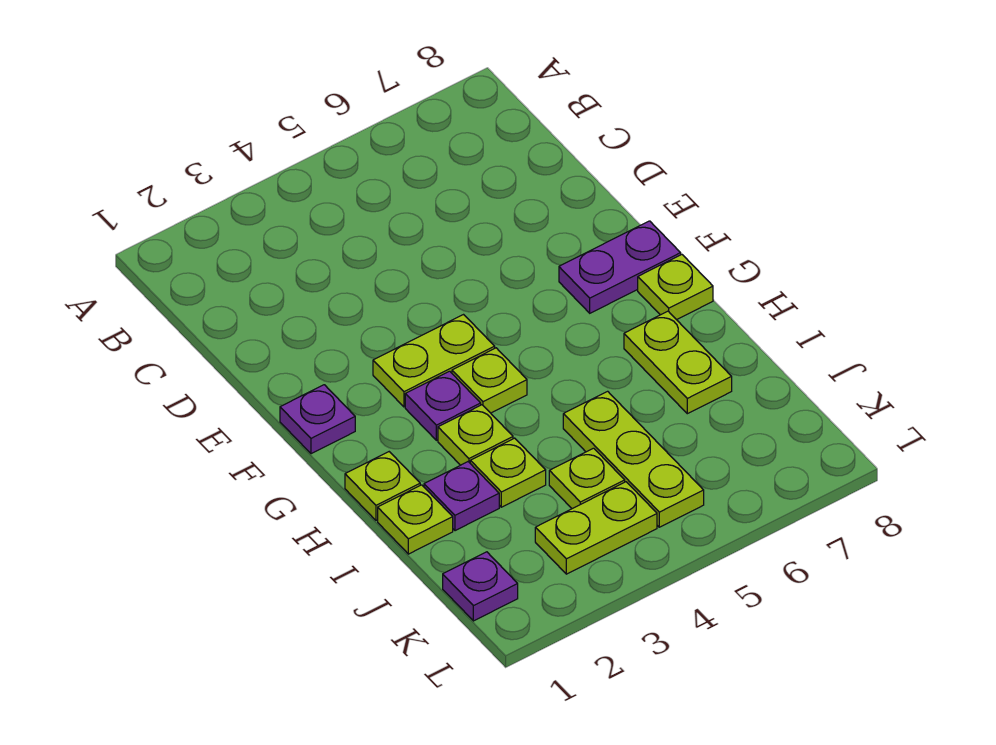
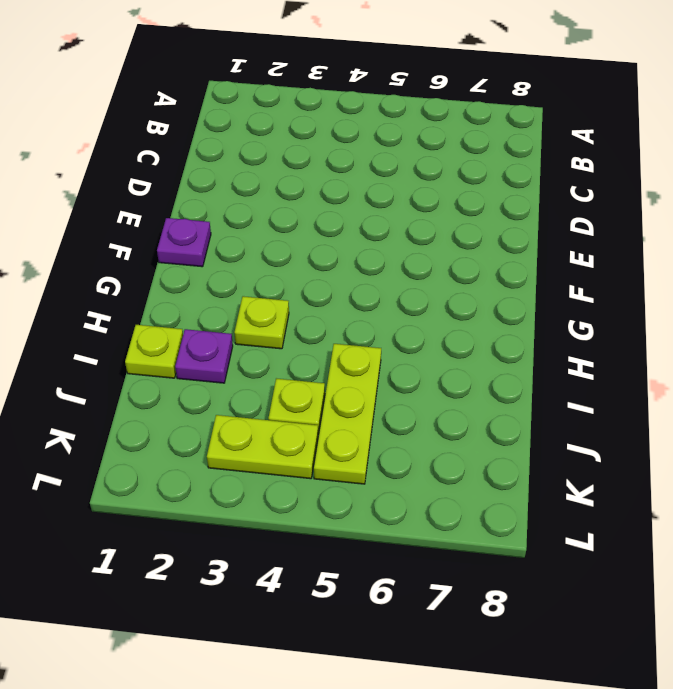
none -> lime 1x2 plate [373,315,495,407]
none -> purple 1x2 plate [559,221,681,313]
none -> purple 1x1 plate [405,371,481,440]

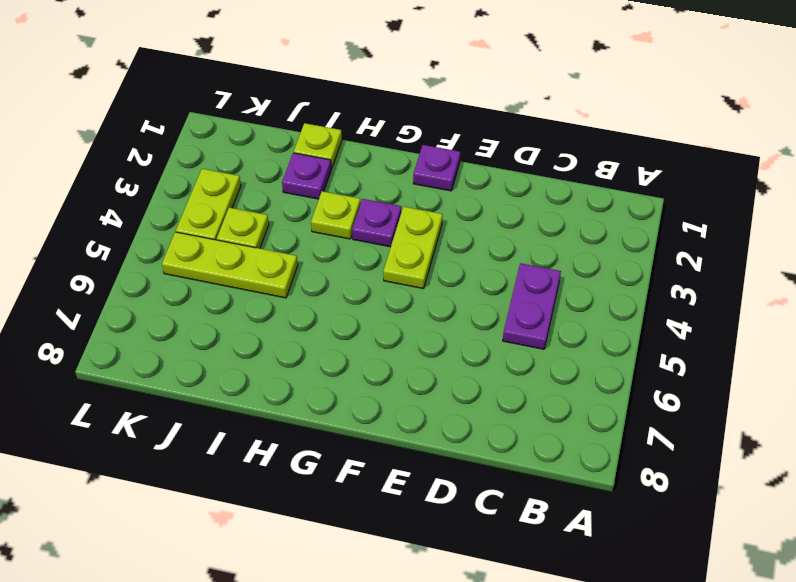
purple 1x2 plate [503,263,561,349] -> purple 1x2 plate moved to [559,221,681,313]
none -> lime 1x1 plate [452,348,527,413]
none -> lime 1x1 plate [638,255,713,320]
none -> lime 1x1 plate [345,452,420,520]

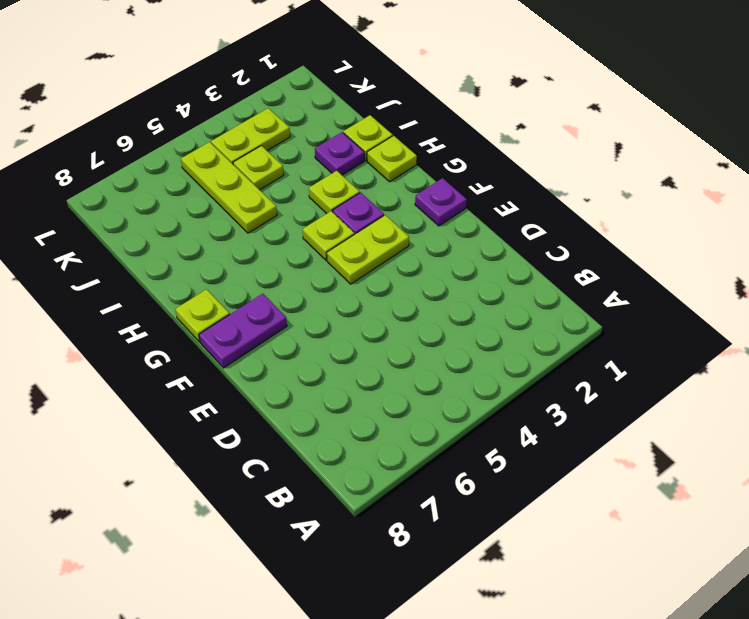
none -> lime 1x2 plate [624,311,732,414]
none -> lime 1x1 plate [470,438,546,507]
none -> purple 1x1 plate [443,552,518,621]

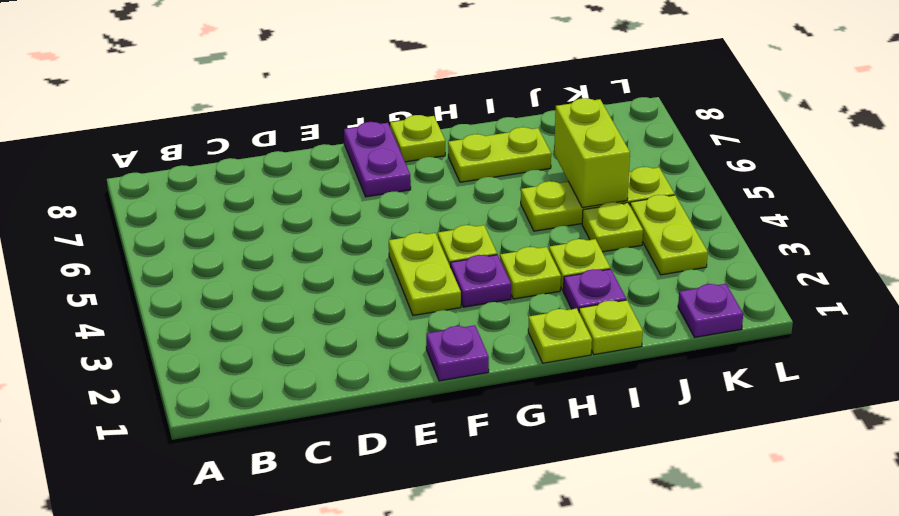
lime 1x2 brick [554,98,630,208] -> none

